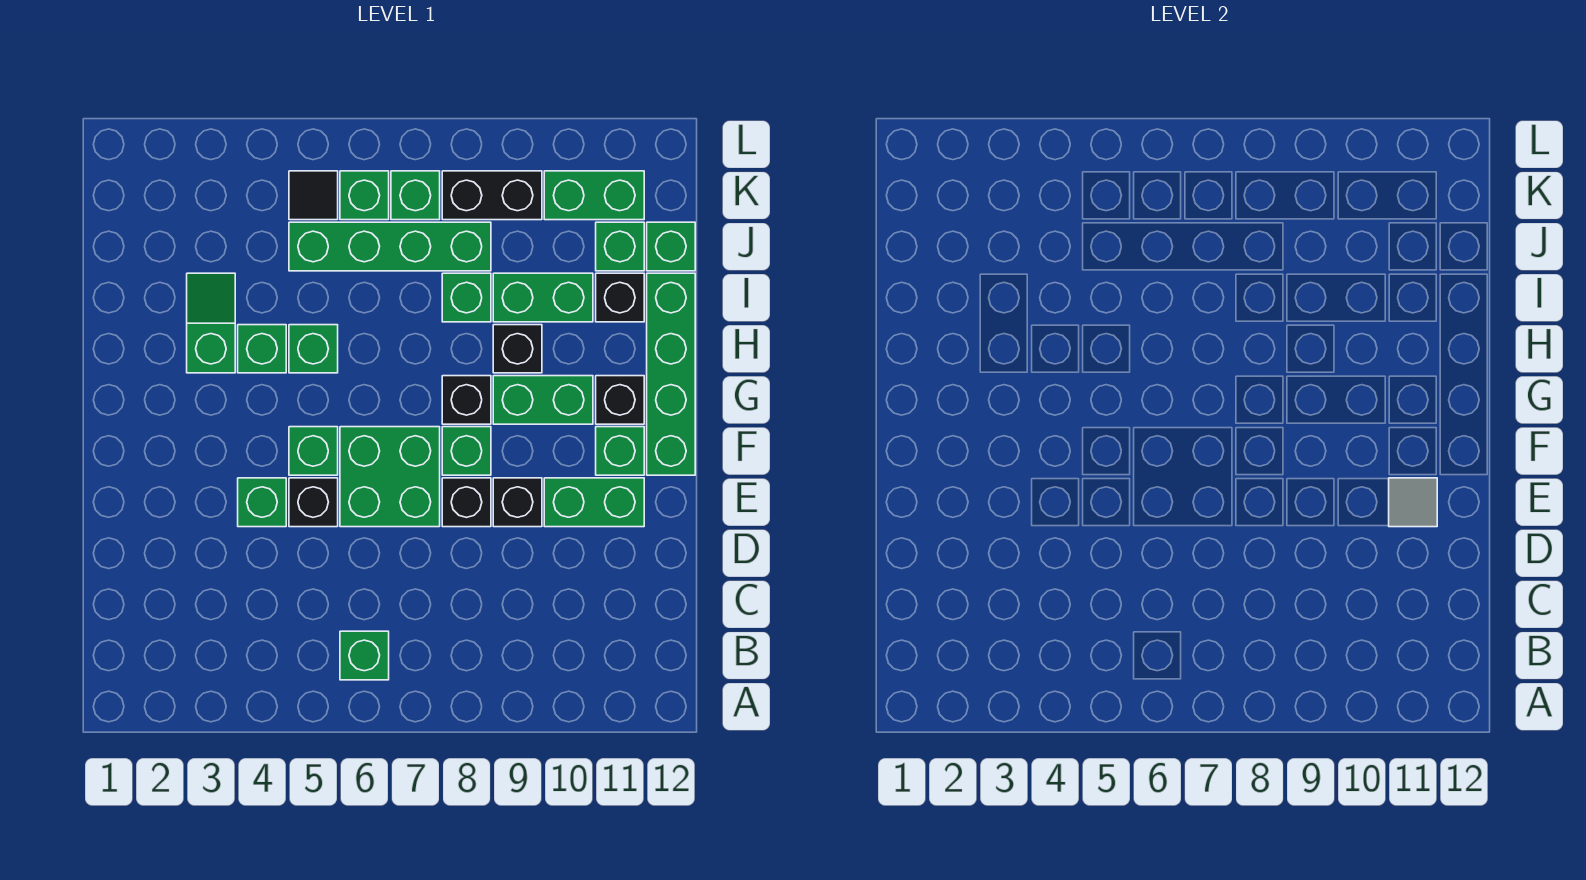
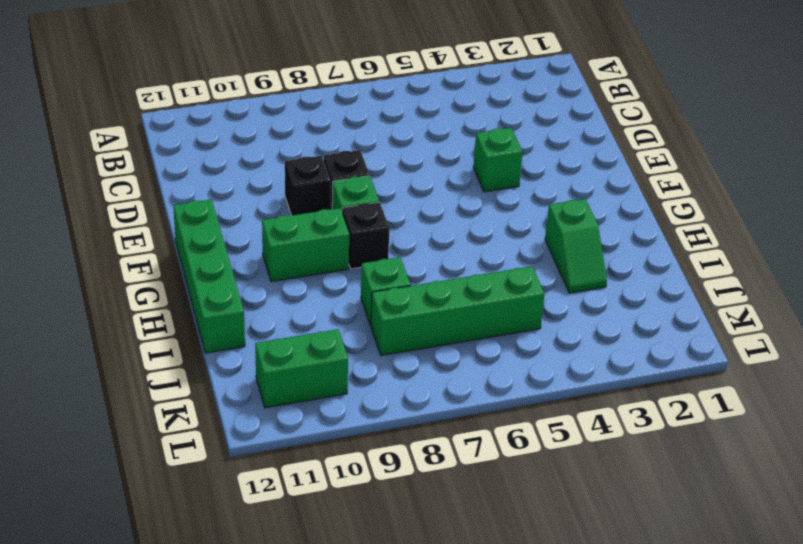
none -> green 1x1 brick [340,631,389,680]
none -> black 1x1 brick [289,478,338,527]
none -> green 2x2 brick [340,427,440,527]
none -> green 1x2 brick [544,478,644,527]

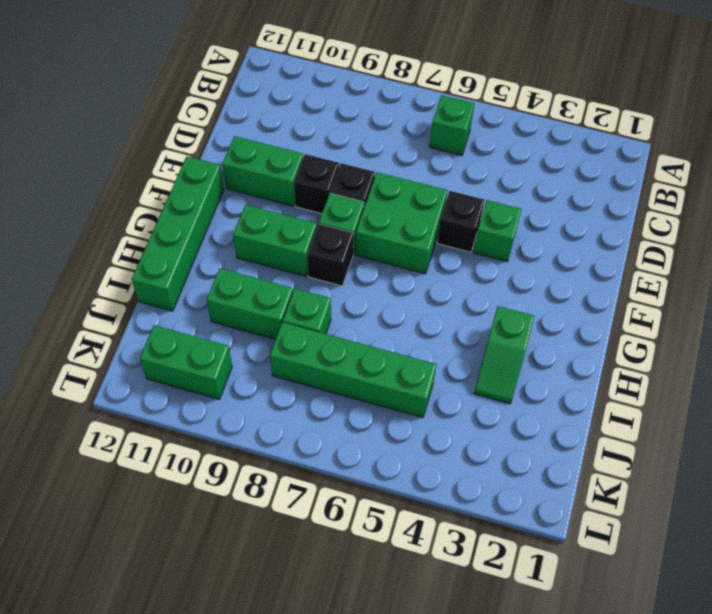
none -> green 1x1 brick [289,427,338,475]
none -> green 1x1 brick [596,427,644,475]
none -> black 1x1 brick [596,376,644,424]
none -> green 1x1 brick [238,325,286,373]

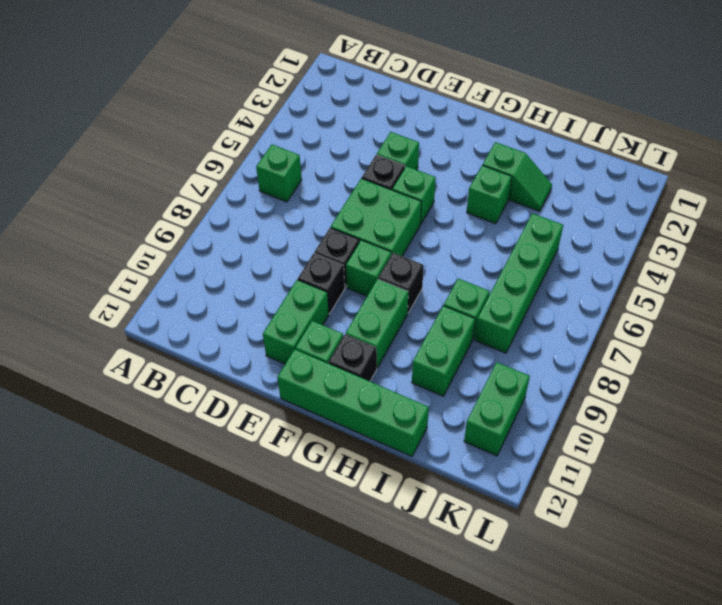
none -> green 1x1 brick [289,325,338,373]
none -> black 1x1 brick [493,325,542,373]
none -> black 1x1 brick [596,273,644,322]
none -> green 1x1 brick [596,222,644,271]

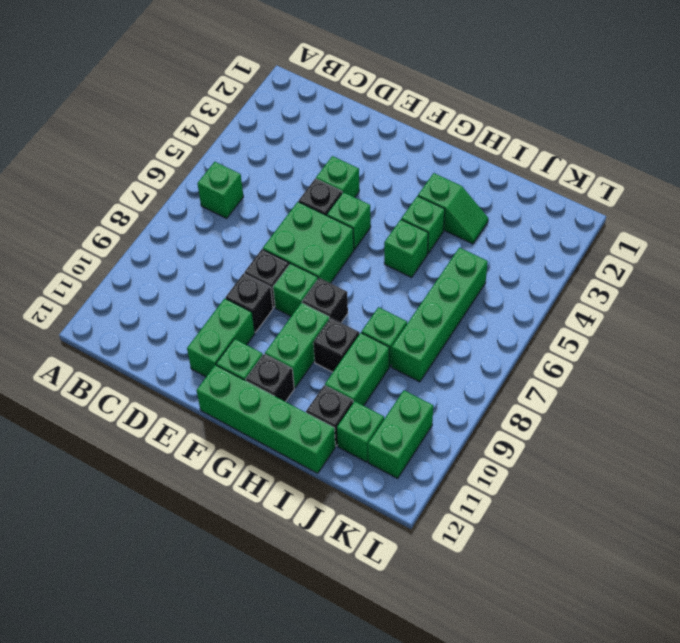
none -> green 1x1 brick [647,222,695,271]
none -> black 1x1 tile [289,171,338,220]
none -> green 1x1 brick [340,171,389,220]
none -> green 1x1 brick [391,171,440,220]

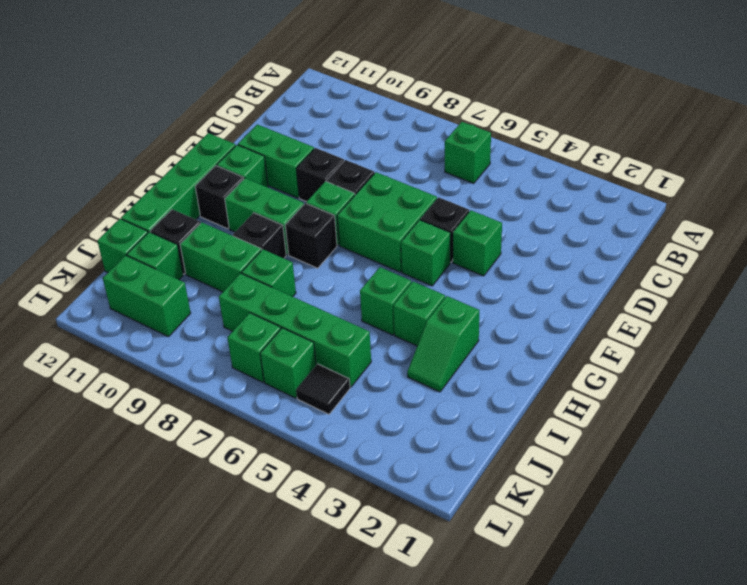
none -> black 1x2 brick [442,171,542,220]
none -> grey 1x1 tile [1389,478,1437,527]

